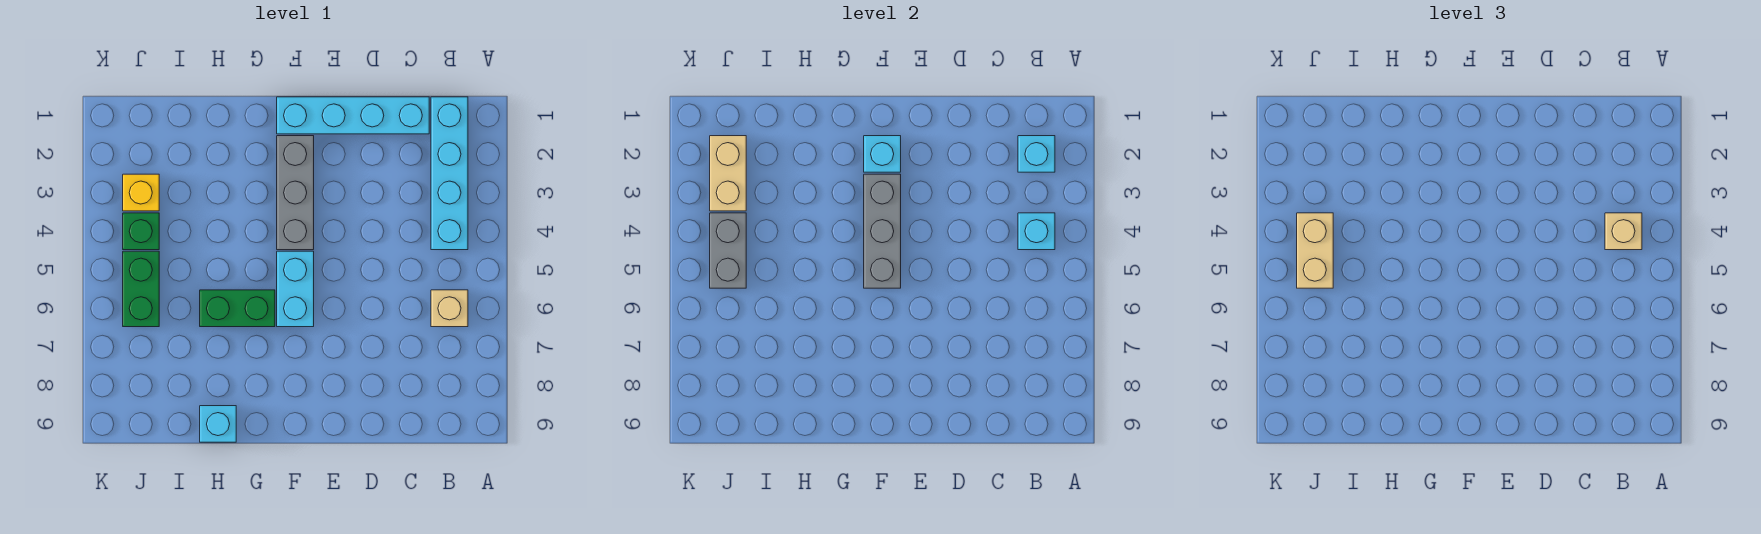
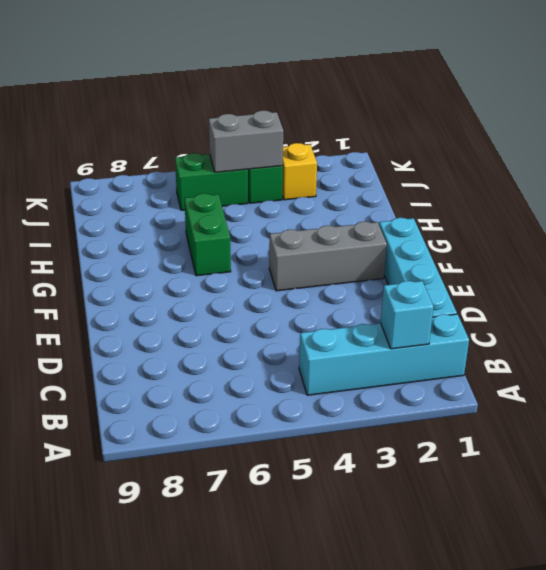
none -> tan 1x1 brick [431,290,468,327]
none -> cyan 1x2 brick [277,251,314,327]
none -> cyan 1x1 brick [200,406,236,442]

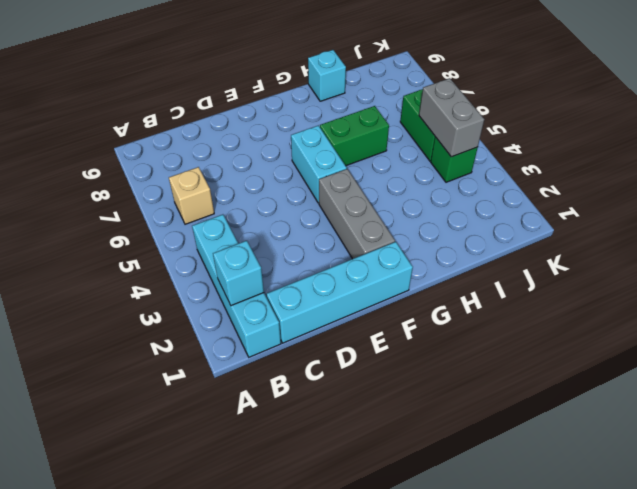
none -> yellow 1x1 brick [123,174,159,211]
none -> cyan 1x1 brick [1018,213,1055,250]
none -> cyan 1x1 brick [864,136,901,172]

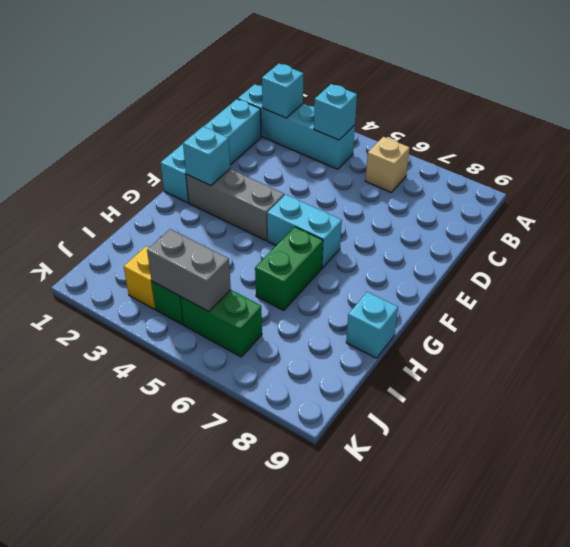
none -> grey 1x3 brick [864,174,901,288]
none -> tan 1x2 brick [710,136,746,211]
none -> tan 1x1 brick [1605,213,1642,250]

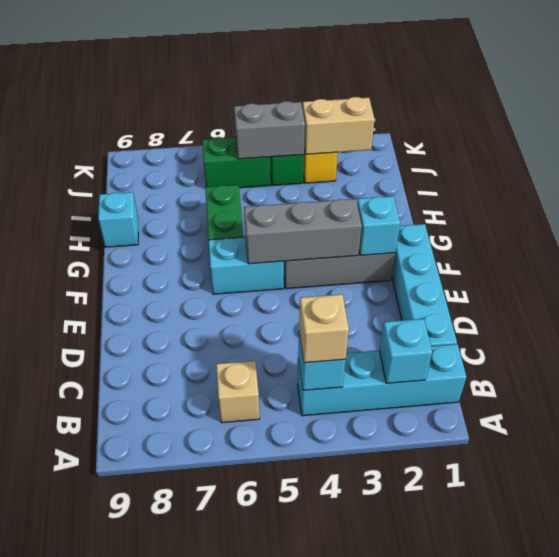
none -> tan 1x2 brick [1297,213,1333,288]

